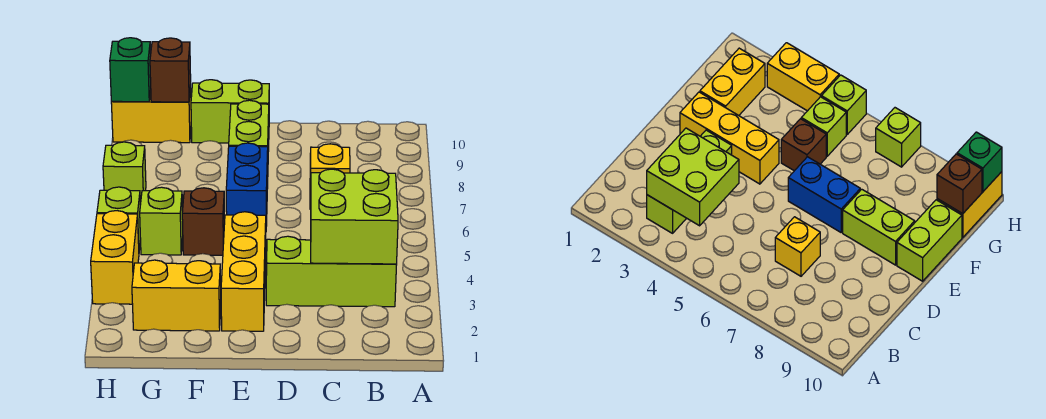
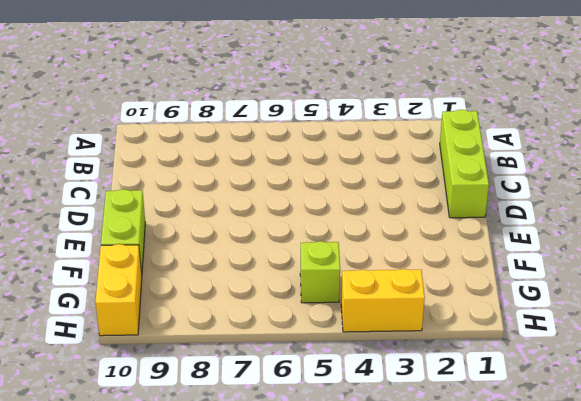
lime 1x3 brick [440,110,489,218] -> lime 1x3 brick moved to [266,236,397,307]
none -> yellow 1x1 brick [310,144,350,209]
none -> yellow 1x3 brick [221,212,266,331]
none -> blue 1x2 brick [226,143,268,226]

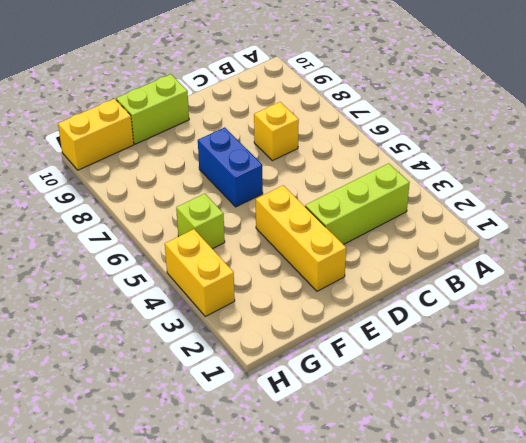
none -> lime 1x2 brick [229,100,269,152]
none -> yellow 1x2 brick [132,260,221,331]
none -> brown 1x1 brick [182,188,225,255]

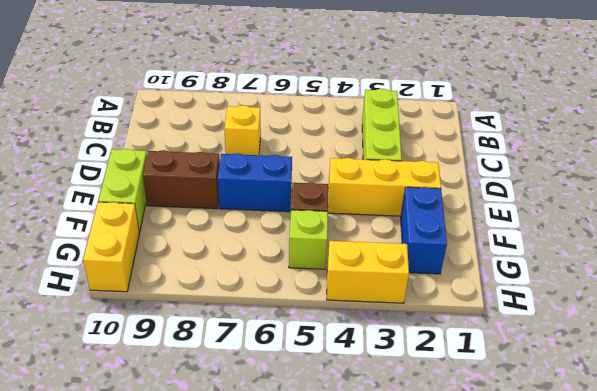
brown 1x2 brick [143,150,220,209] -> lime 1x2 brick [229,100,269,152]
blue 1x2 brick [401,187,447,274] -> yellow 1x2 brick [132,260,221,331]
none -> lime 1x1 brick [97,187,141,250]
none -> lime 1x1 brick [103,142,146,205]
none -> lime 2x2 brick [311,169,398,264]

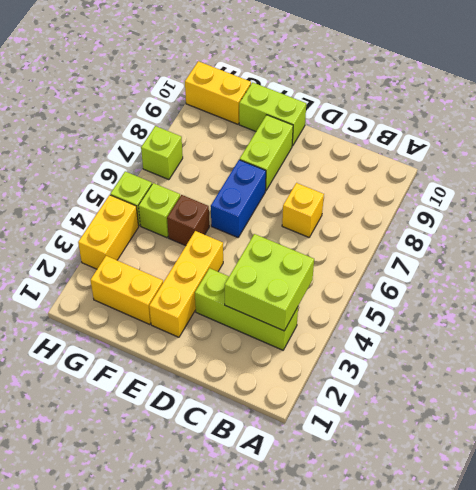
none -> brown 1x1 brick [150,38,191,102]
none -> green 1x1 brick [110,38,151,102]

